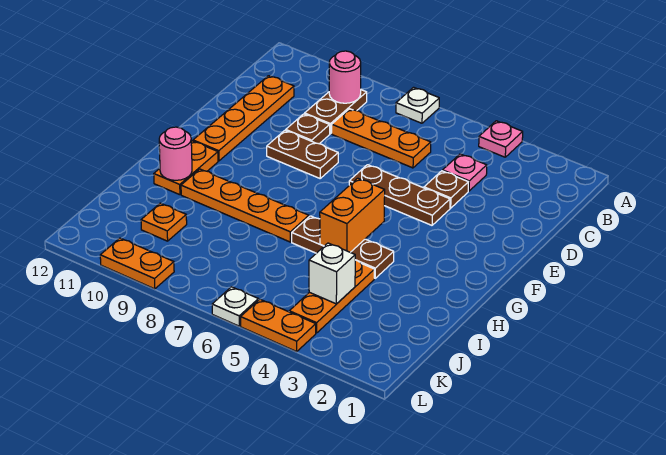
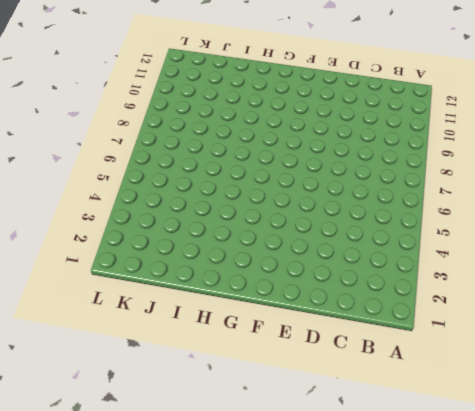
none -> pink 1x1 plate [479,121,523,157]
none -> white 1x1 plate [396,87,439,123]
none -> brown 1x2 plate [305,90,367,134]

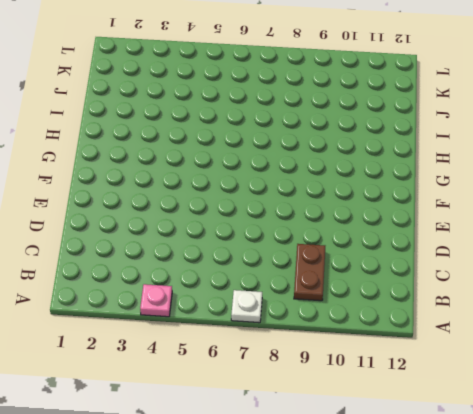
none -> pink 1x1 plate [443,154,487,191]
none -> orange 1x3 plate [332,109,431,168]
none -> orange 1x4 plate [193,76,294,161]

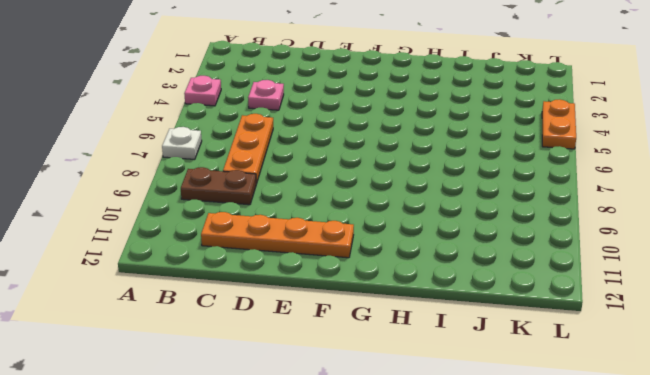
none -> brown 1x1 plate [424,171,468,208]
none -> brown 1x1 plate [286,114,330,144]
none -> brown 1x3 plate [349,165,450,225]

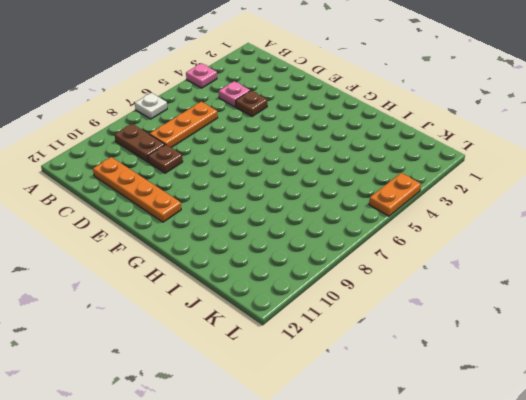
none -> brown 1x3 plate [349,165,450,225]
none -> brown 1x2 plate [267,130,338,178]
none -> orange 1x2 plate [154,141,218,195]

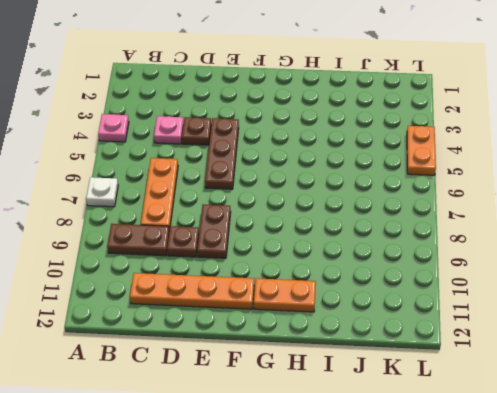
none -> brown 1x3 plate [292,216,394,278]
none -> orange 1x4 plate [181,169,309,242]
none -> orange 1x3 plate [289,260,374,333]

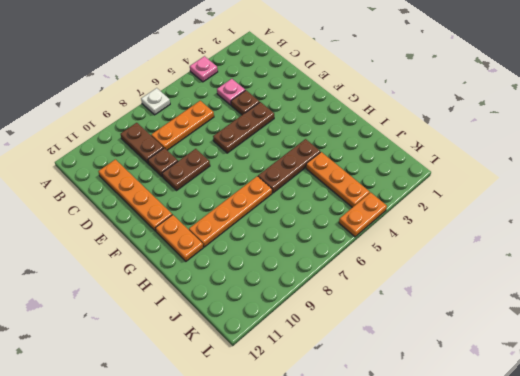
none -> orange 1x1 plate [141,203,187,241]
none -> white 1x1 plate [212,287,258,326]
none -> orange 1x2 plate [100,238,174,289]

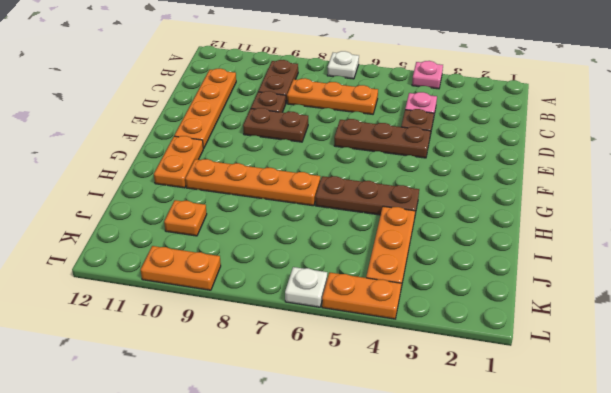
none -> pink 1x1 round brick [329,51,361,103]
none -> orange 1x2 brick [320,178,385,252]
none -> pink 1x1 round brick [159,127,192,180]

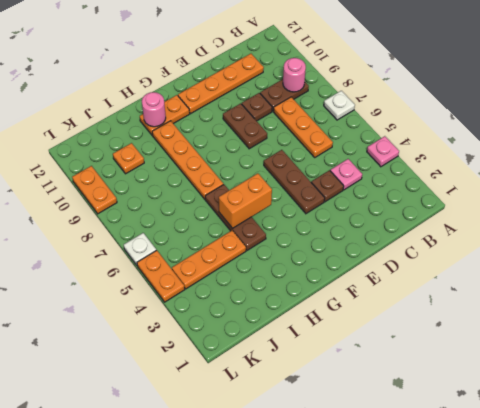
none -> white 1x1 brick [309,243,355,304]

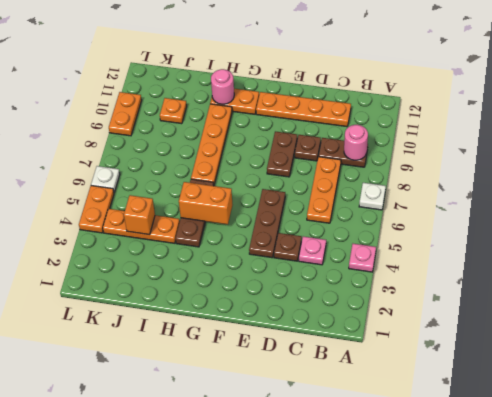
orange 1x1 brick [124,195,155,235] -> white 1x1 brick [309,243,355,304]

